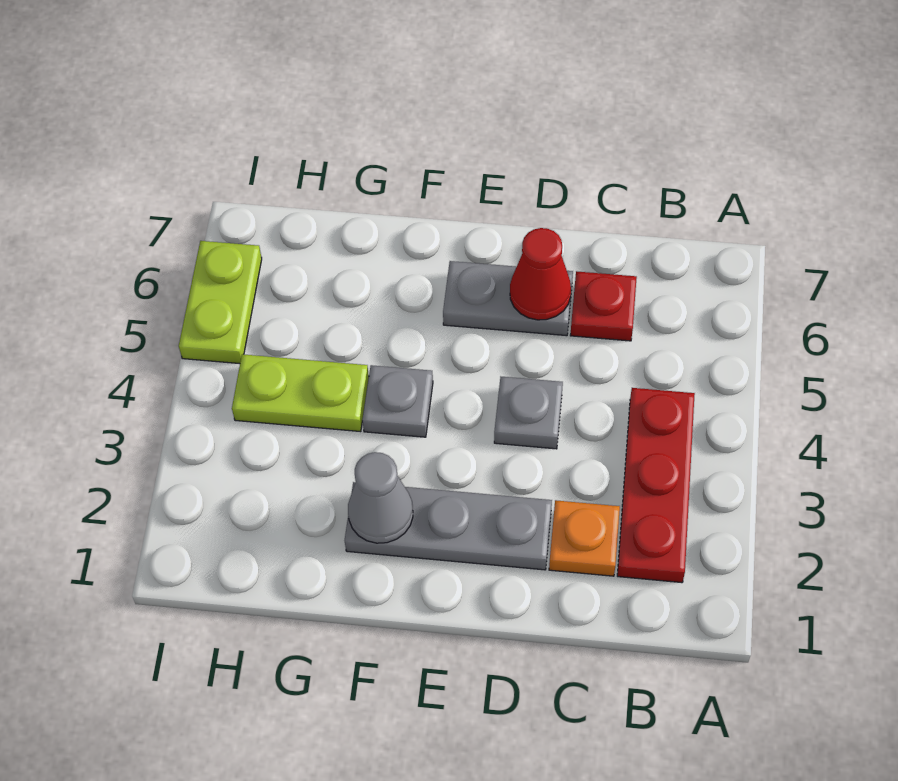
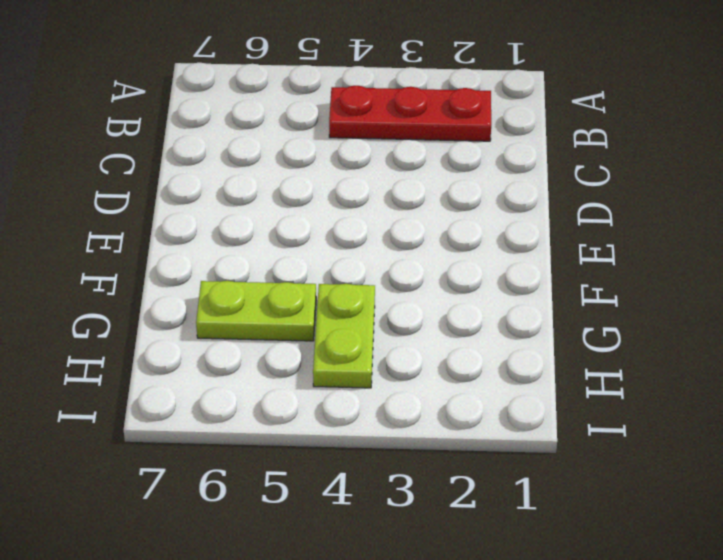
lime 1x2 plate [196,281,316,341] -> lime 1x2 plate moved to [179,241,262,364]
none -> orange 1x1 plate [549,500,620,576]
none -> red 1x1 plate [570,271,637,341]

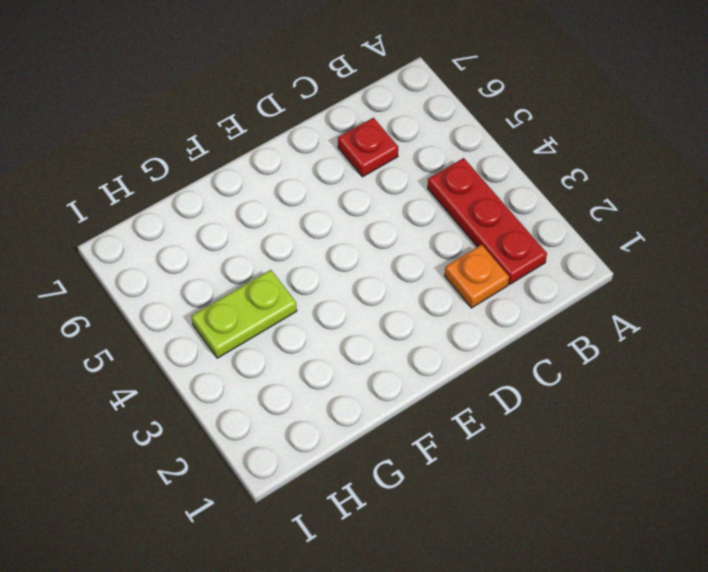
none -> grey 1x3 plate [345,482,552,570]
none -> grey 1x1 plate [494,377,563,449]

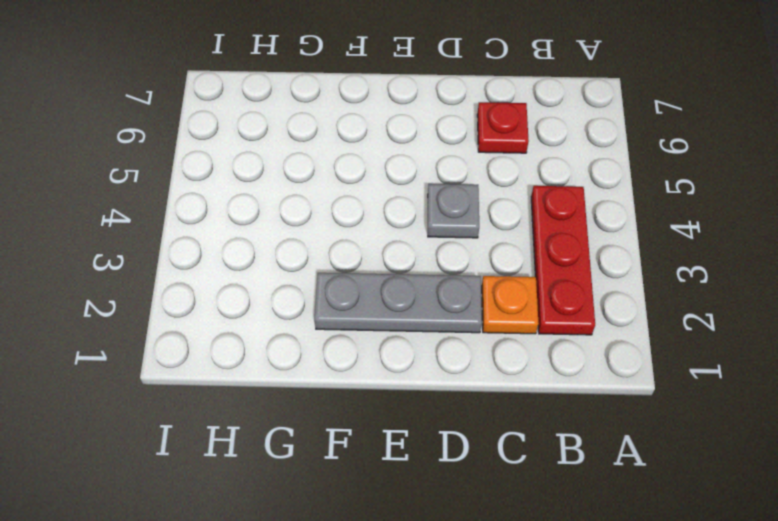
none -> grey 1x2 plate [443,261,573,336]
none -> grey 1x1 plate [362,365,433,437]

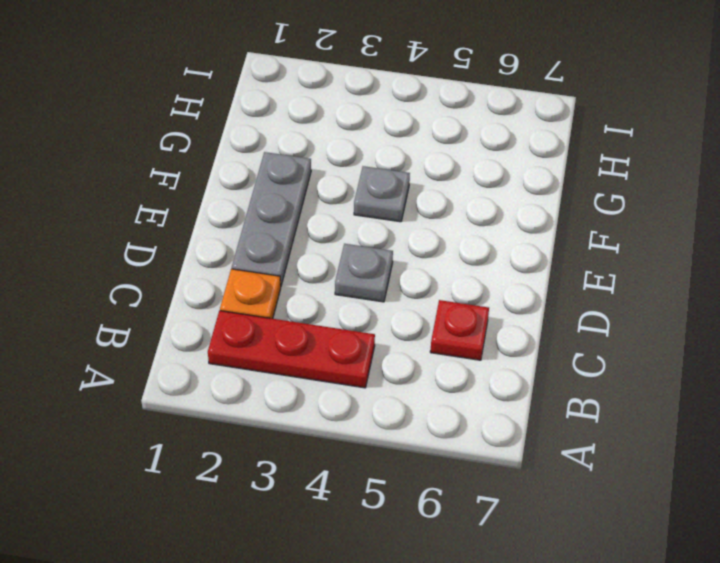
none -> grey 1x2 plate [443,261,573,336]
none -> lime 1x2 plate [232,354,369,432]

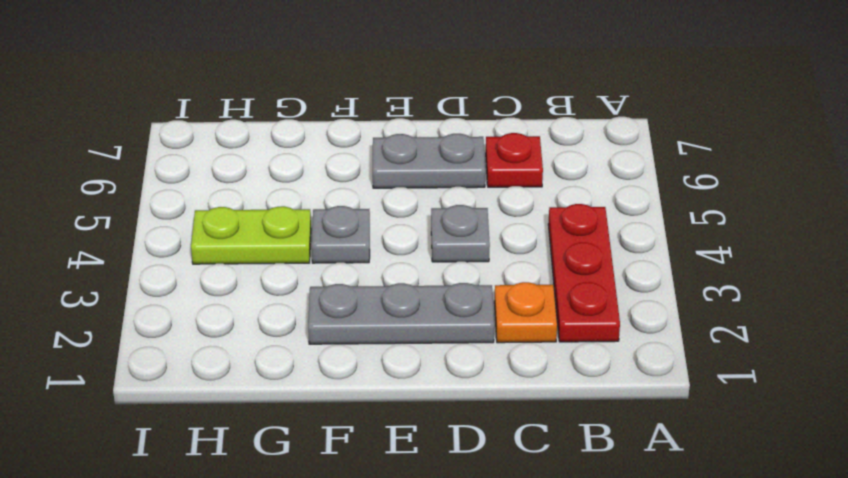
none -> lime 1x2 plate [179,241,262,364]
none -> red 1x1 cone [510,228,571,320]

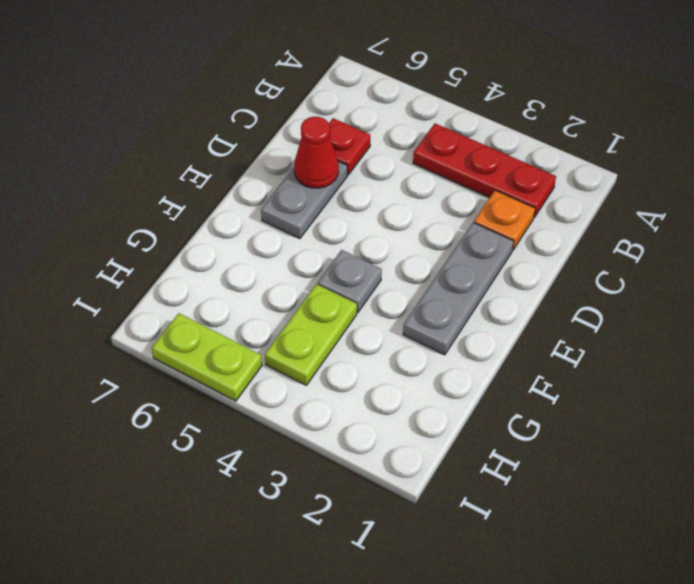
none -> grey 1x1 plate [494,377,563,449]
none -> grey 1x1 cone [348,452,413,543]

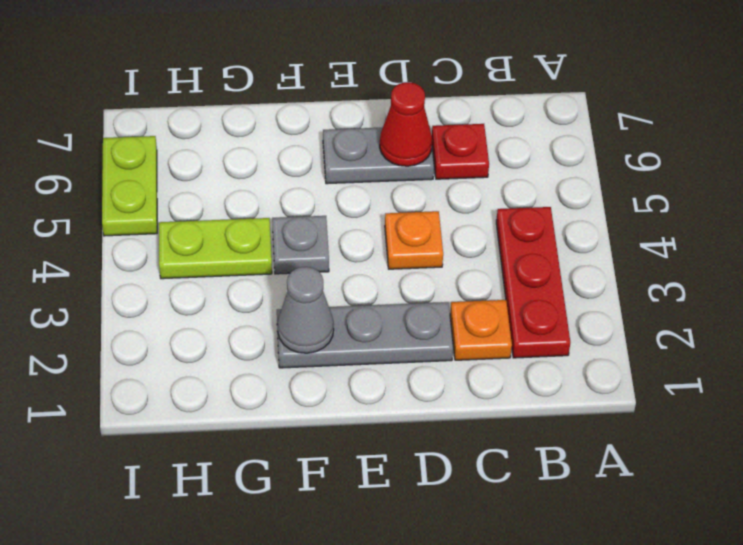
orange 1x1 plate [385,211,443,269] -> grey 1x1 plate [494,377,563,449]

